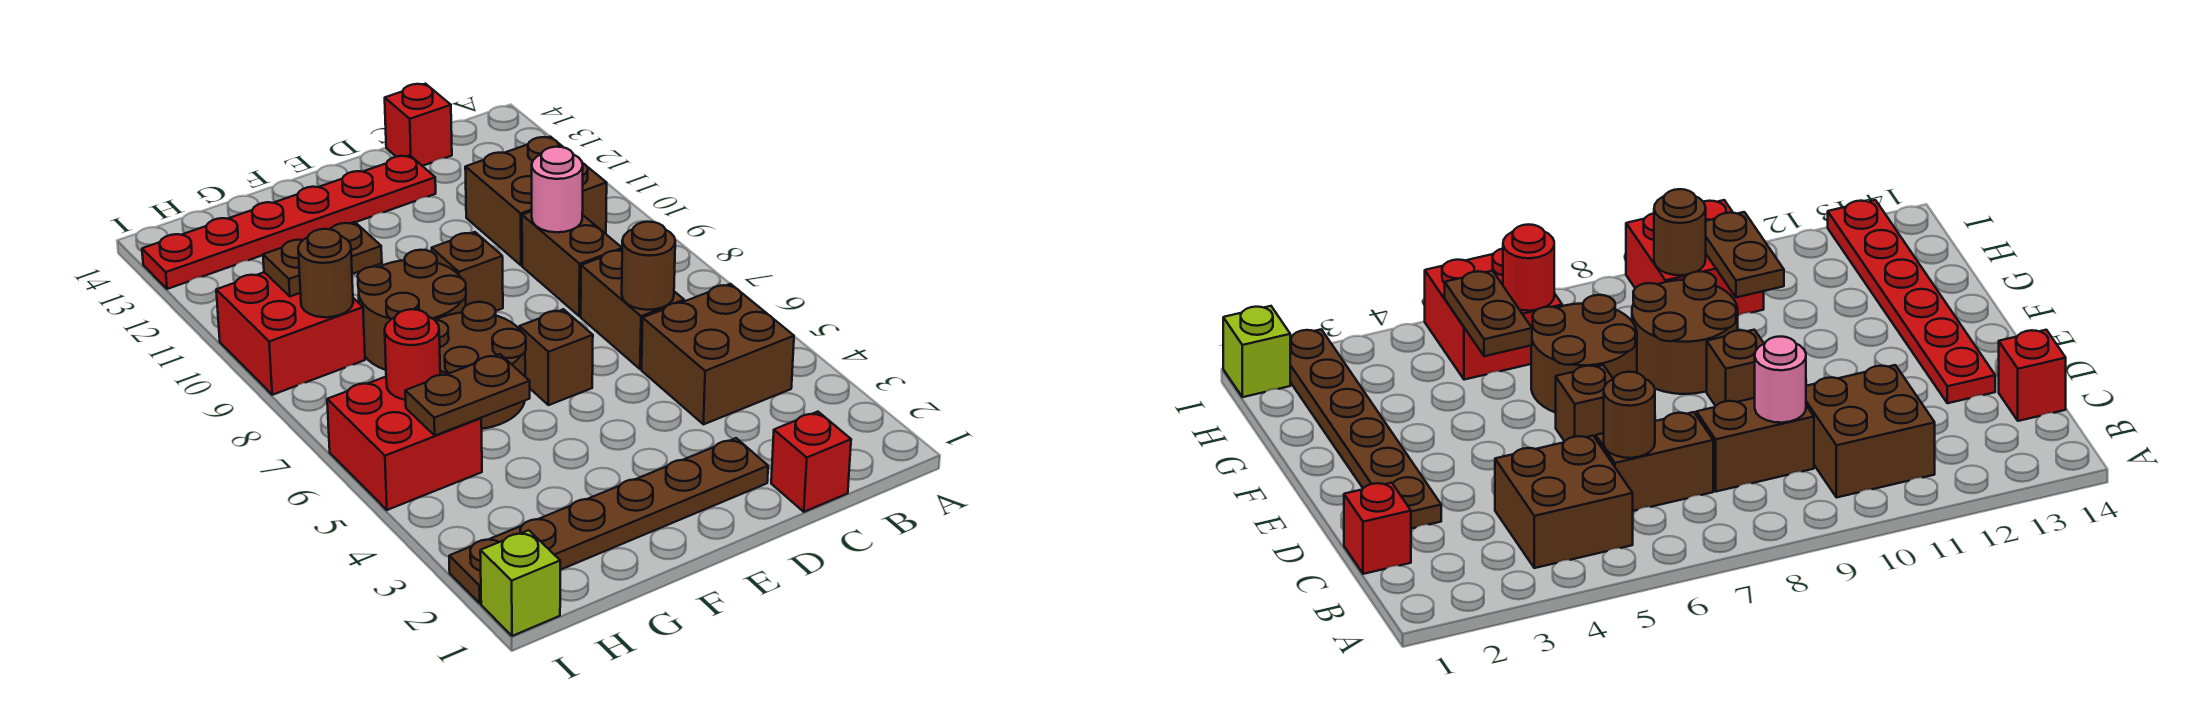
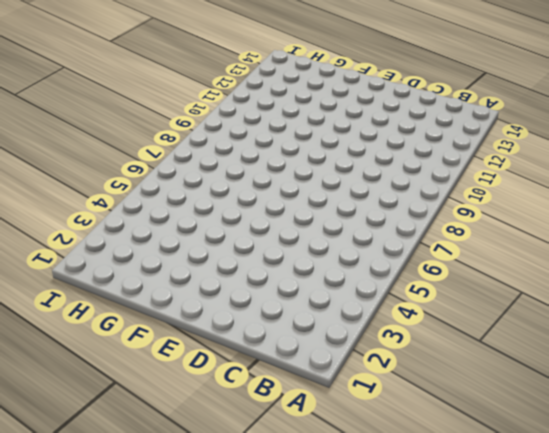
none -> brown 2x2 brick [642,284,794,424]
none -> brown 2x2 brick [465,137,607,265]
none -> red 1x1 brick [771,412,851,512]

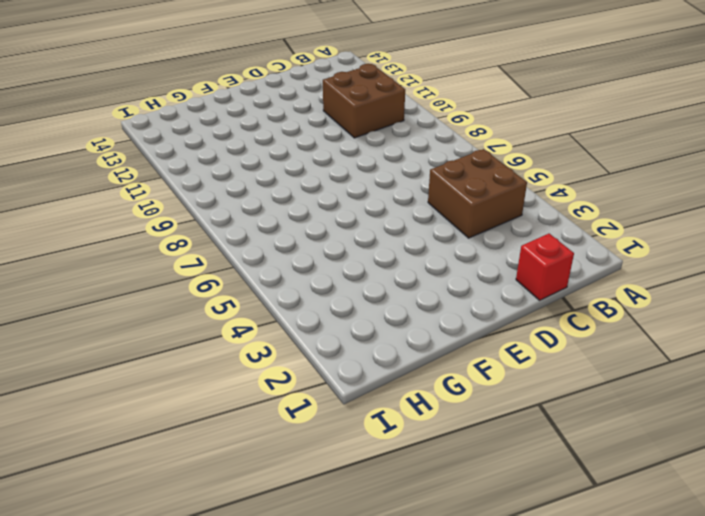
none -> brown 1x2 brick [581,250,684,369]
none -> brown 1x2 brick [522,211,622,316]
none -> red 1x1 brick [385,84,452,166]

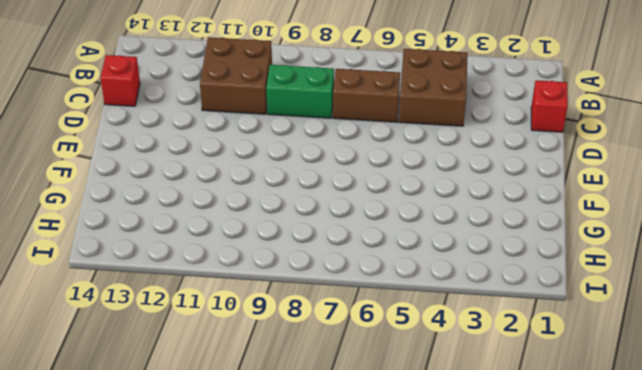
green 1x2 brick [266,65,334,118] -> brown 1x2 brick [522,211,622,316]
none -> brown 1x6 plate [449,438,768,603]
none -> red 1x6 plate [142,155,436,289]
none -> brown 1x1 brick [519,309,593,405]

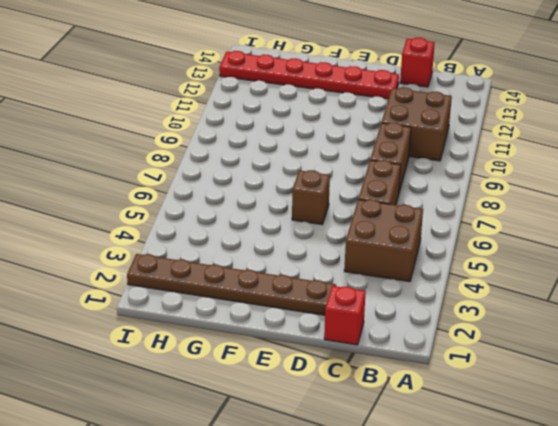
none -> brown 1x1 brick [432,232,503,311]
none -> brown 2x2 round brick [435,302,526,429]
none -> brown 2x2 round brick [358,250,466,370]

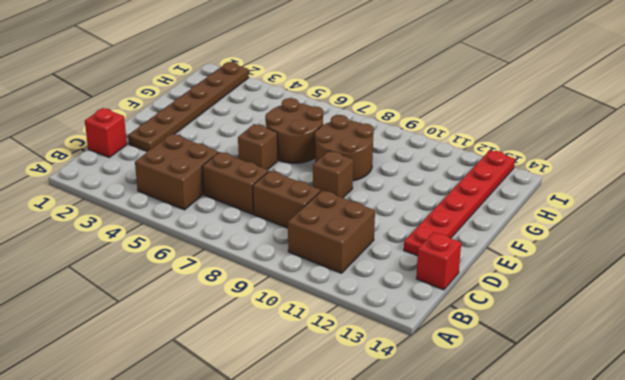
none -> red 2x2 brick [327,377,482,510]
none -> red 2x2 brick [216,272,365,395]
none -> lime 1x1 brick [480,530,560,636]

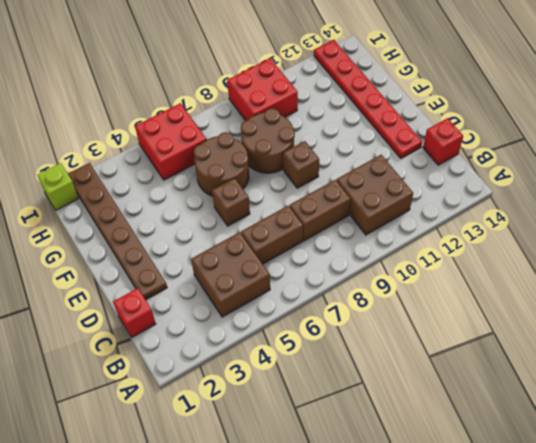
none -> brown 1x1 round brick [622,222,675,310]
none -> pink 1x1 round brick [532,147,583,232]
none -> brown 1x2 plate [405,354,530,435]

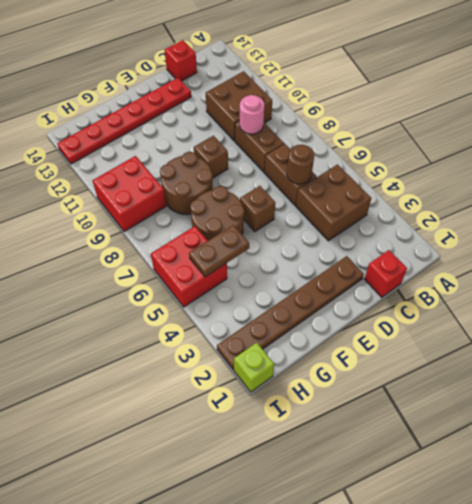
none -> brown 1x2 plate [263,222,382,296]
none -> red 1x1 round brick [385,309,440,400]
none -> brown 1x1 round brick [298,229,353,317]

